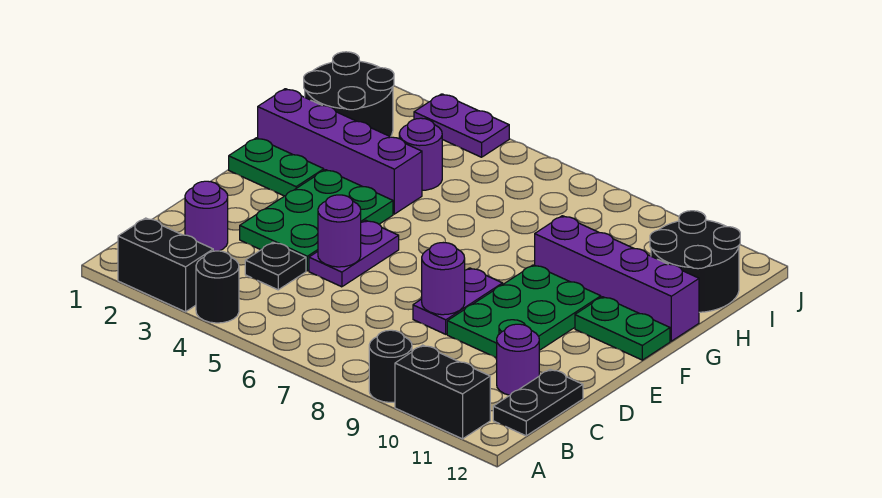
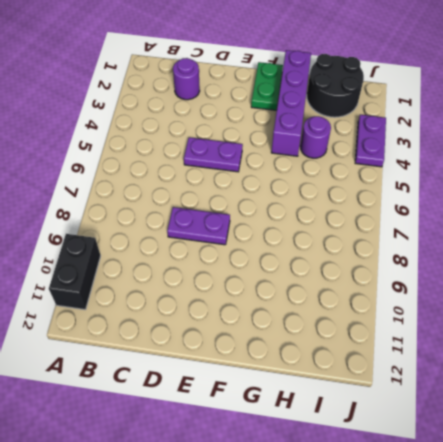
none -> black 1x2 brick [118,218,213,312]
none -> black 1x1 round brick [196,251,239,323]
none -> black 1x1 round brick [369,330,412,402]

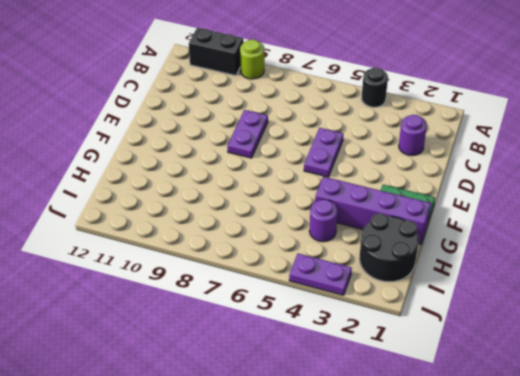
lime 1x1 round brick [240,40,264,79] -> black 1x1 round brick [369,330,412,402]
none -> black 1x2 brick [118,218,213,312]
none -> black 1x2 plate [493,369,583,436]
none -> black 1x1 plate [245,242,306,290]

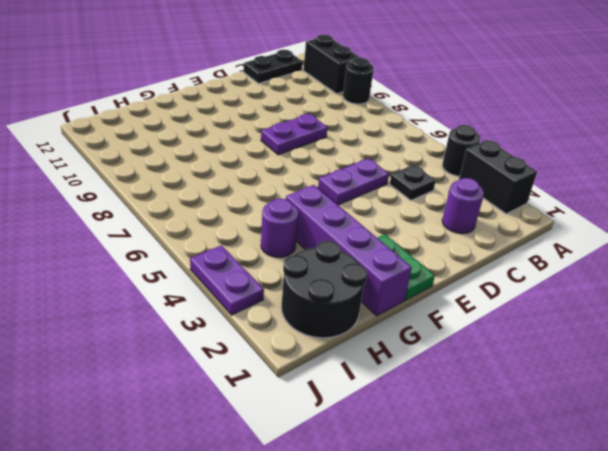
none -> purple 1x1 round brick [497,324,539,395]
none -> green 2x3 plate [240,170,393,271]
none -> green 2x3 plate [447,265,601,358]

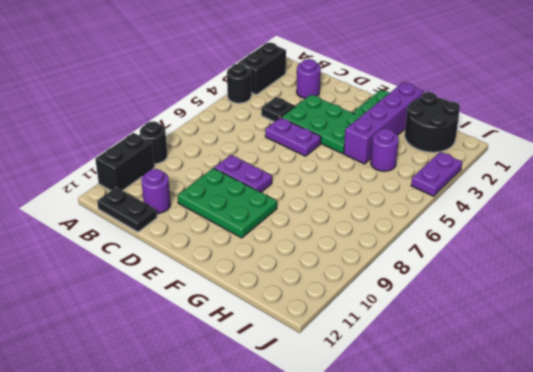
none -> green 1x2 plate [575,297,670,360]
none -> purple 1x4 brick [535,216,699,341]
none -> black 2x2 round brick [650,211,740,312]

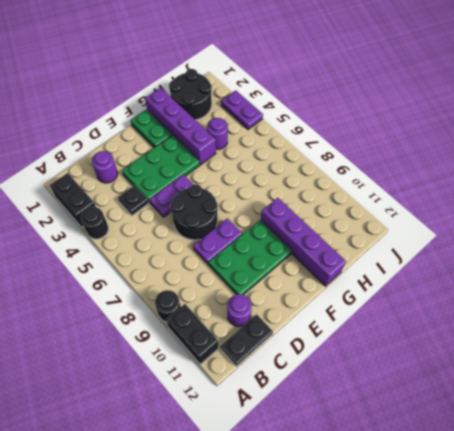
black 2x2 round brick [170,184,218,240] -> black 2x2 round brick moved to [650,211,740,312]
none -> green 1x2 plate [575,297,670,360]
none -> purple 1x1 round brick [318,195,361,267]
none -> purple 1x1 round brick [422,243,465,315]

